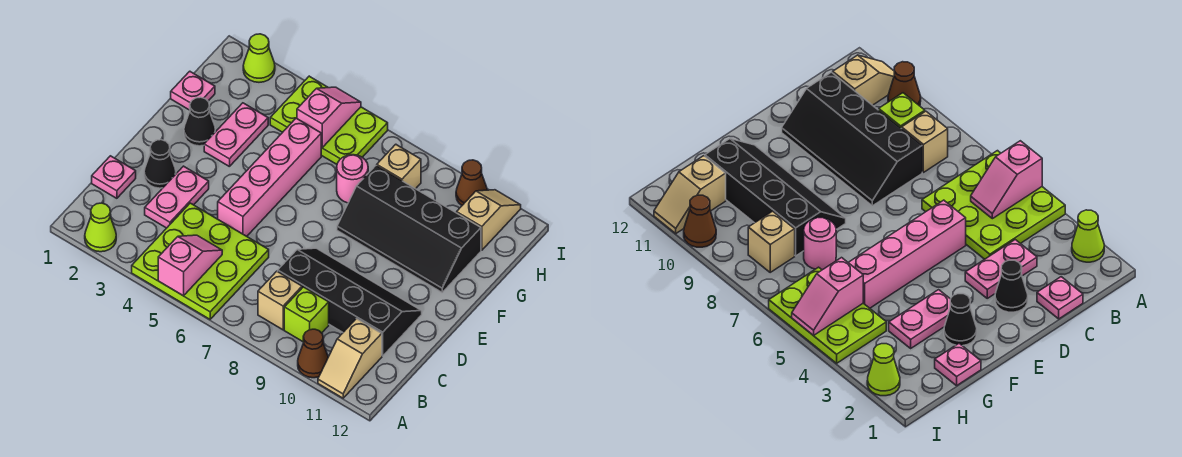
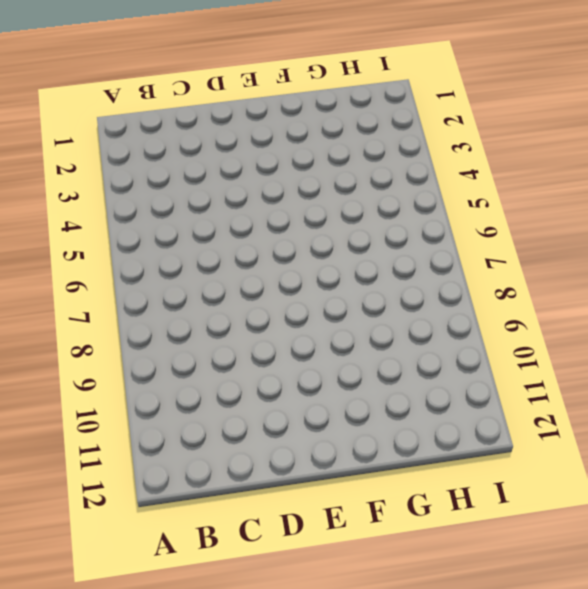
none -> lime 1x1 cone [85,203,116,252]
none -> lime 3x3 plate [132,203,269,319]
none -> brown 1x1 cone [298,329,328,378]

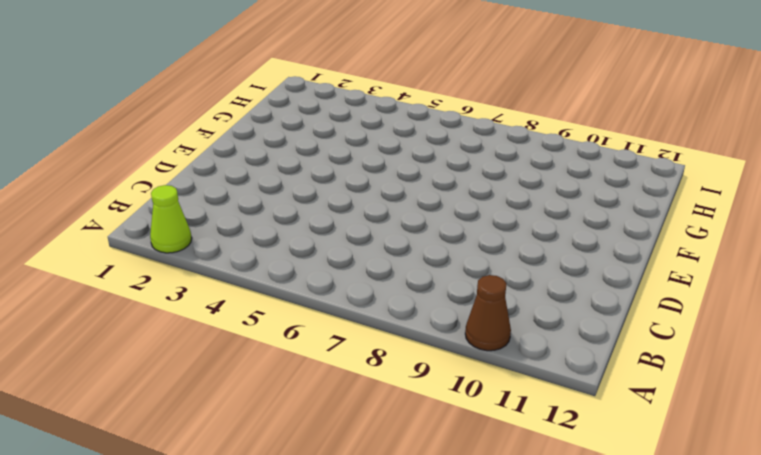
none -> lime 3x3 plate [132,203,269,319]
none -> tan 1x2 slope [318,319,382,398]
none -> tan 1x1 brick [258,271,302,330]

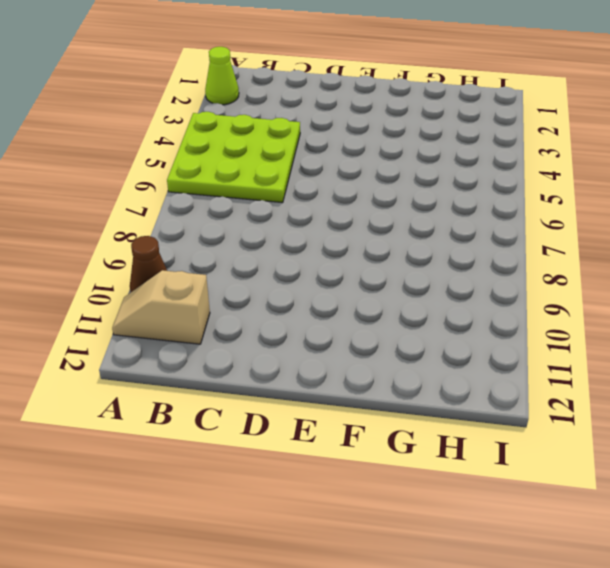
none -> tan 1x1 brick [258,271,302,330]
none -> lime 1x1 brick [284,287,329,342]
none -> pink 1x1 plate [92,156,136,198]

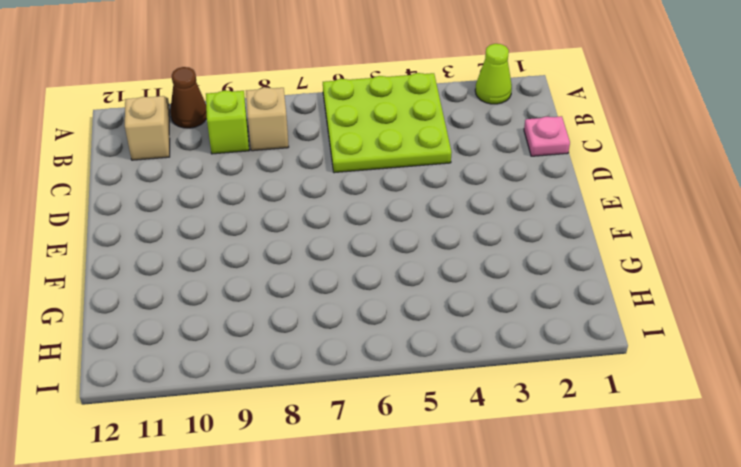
none -> pink 1x2 plate [145,166,209,228]
none -> black 2x4 slope [278,248,422,356]
none -> black 1x1 cone [144,140,176,188]

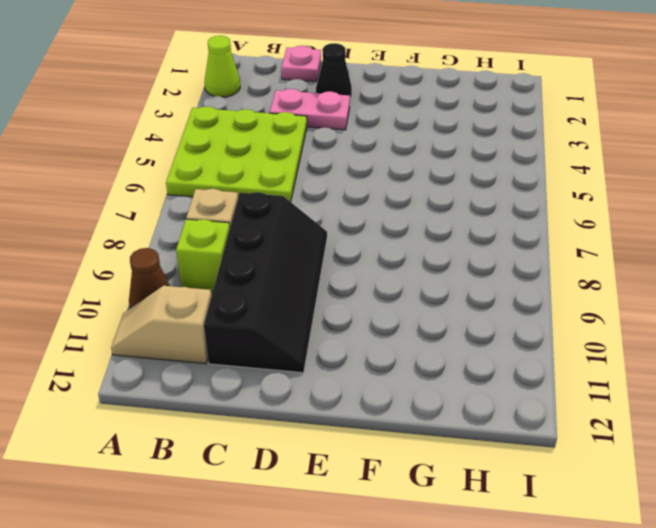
none -> pink 1x4 brick [218,118,321,236]
none -> black 1x1 cone [184,97,215,146]
none -> pink 1x2 plate [204,103,268,167]

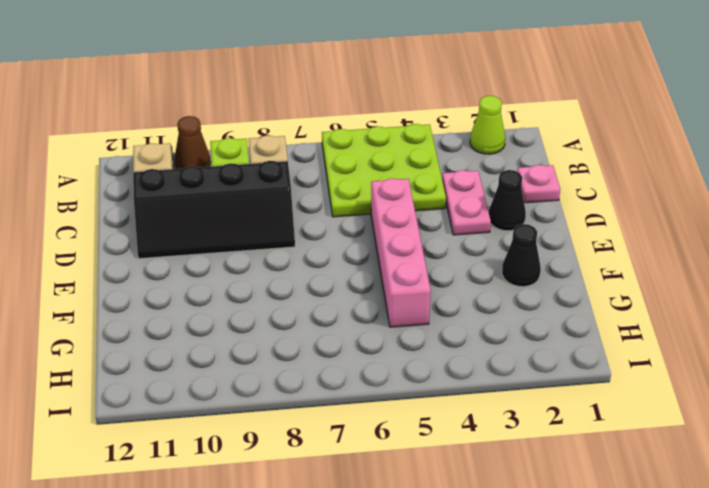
none -> pink 1x2 plate [204,103,268,167]
none -> black 2x4 slope [337,166,481,292]
none -> pink 1x1 plate [171,71,215,110]

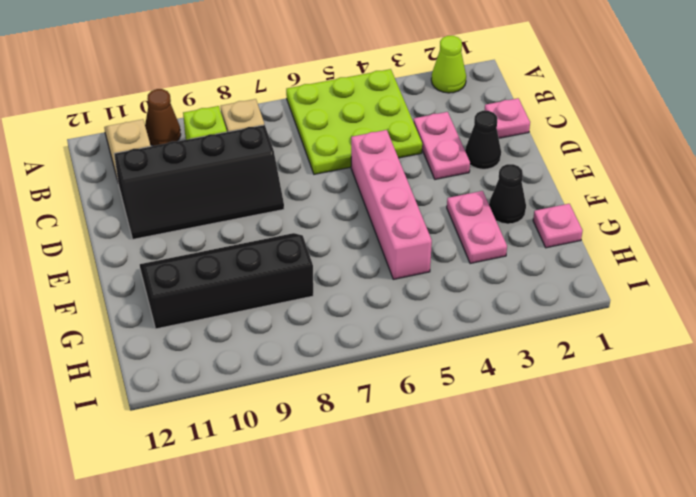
none -> pink 1x1 round brick [337,155,368,203]
none -> lime 2x3 plate [270,76,388,164]
none -> tan 1x1 brick [377,144,421,189]

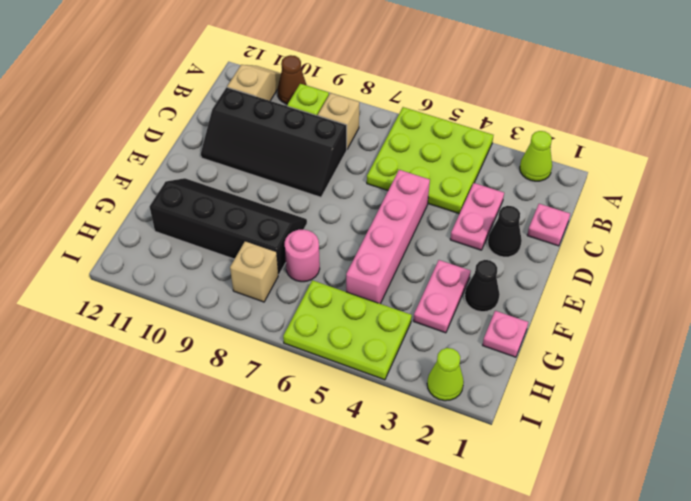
none -> tan 1x2 slope [457,190,521,250]
none -> brown 1x1 cone [456,160,487,205]
none -> pink 1x2 slope [158,235,222,296]

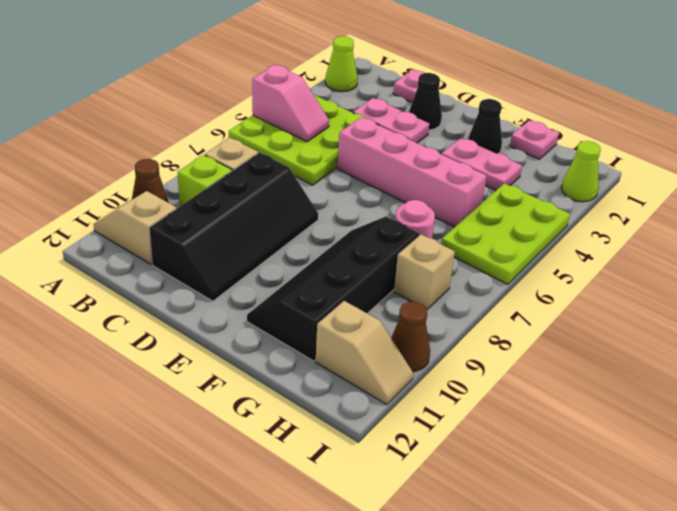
none -> pink 1x2 slope [297,87,361,148]

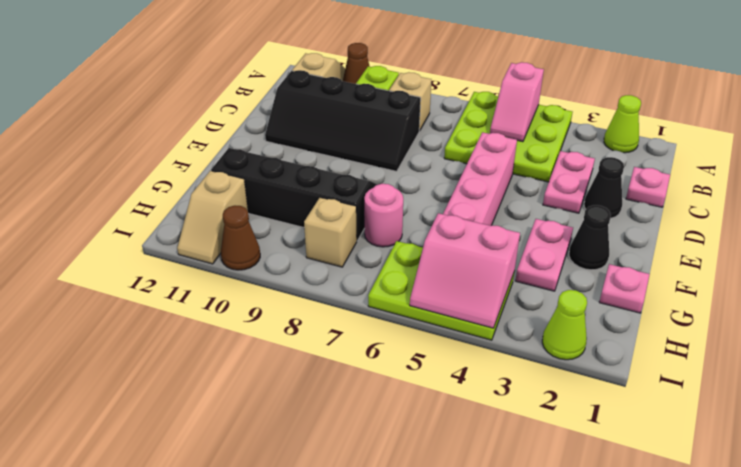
pink 2x2 slope [410,213,520,328] -> pink 1x2 slope [297,87,361,148]

